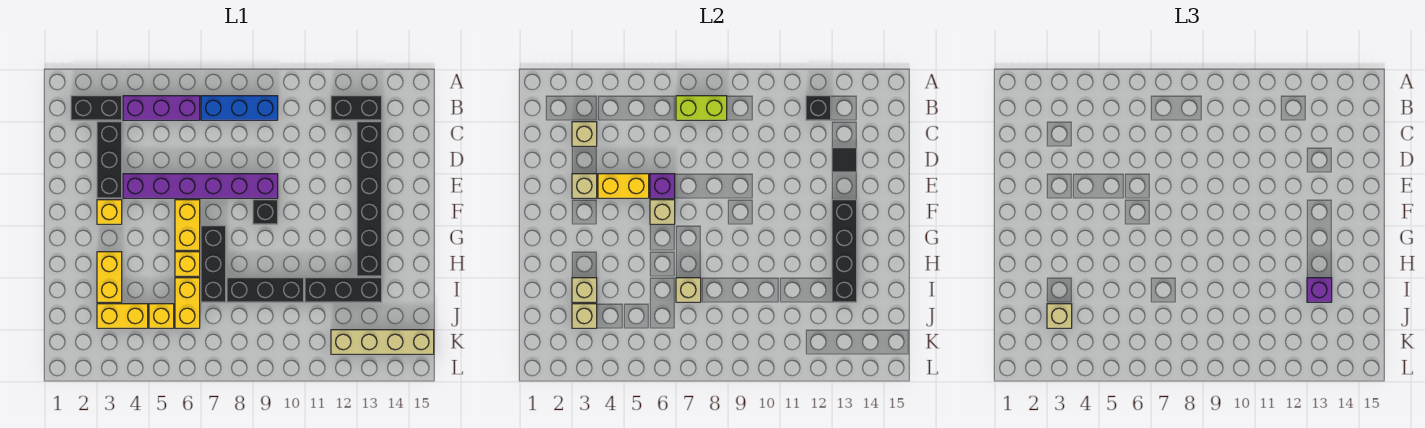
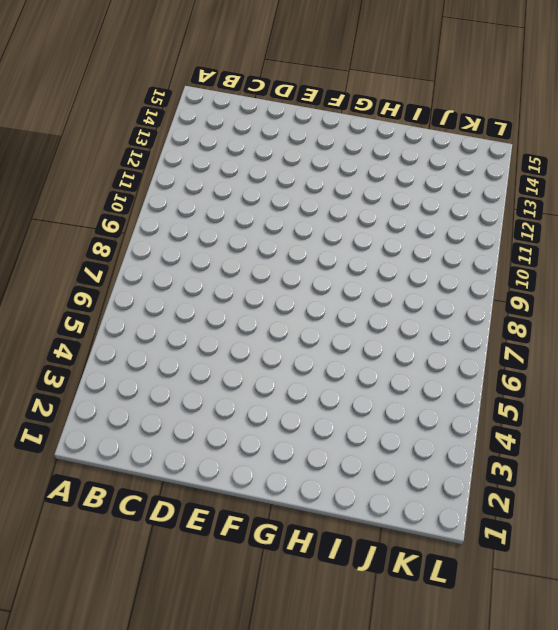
none -> black 1x2 brick [71,96,122,120]
none -> purple 1x3 brick [123,96,200,120]
none -> blue 1x3 brick [201,96,278,120]
none -> black 1x2 brick [331,96,382,120]

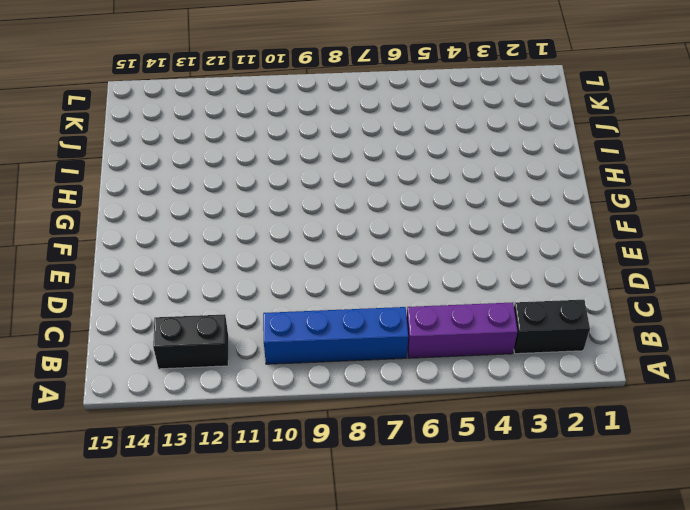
blue 1x4 brick [263,307,408,364] -> blue 1x3 brick [201,96,278,120]
none -> black 1x3 brick [97,122,122,198]
none -> black 1x6 brick [357,122,382,276]
none -> purple 1x6 brick [123,174,278,198]
none -> yellow 1x1 brick [97,200,122,224]

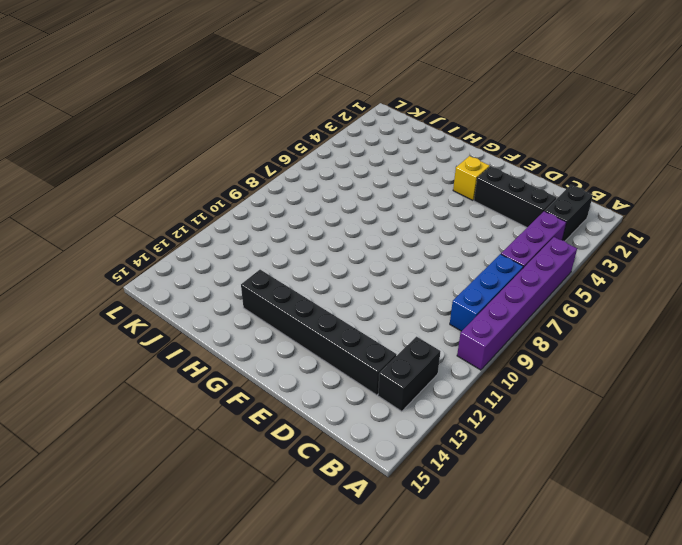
purple 1x6 brick [457,237,577,370] -> purple 1x6 brick moved to [123,174,278,198]
none -> yellow 1x2 brick [175,200,200,250]
none -> black 1x1 brick [253,200,278,224]
none -> black 1x3 brick [201,226,226,302]
none -> yellow 1x2 brick [97,252,122,302]

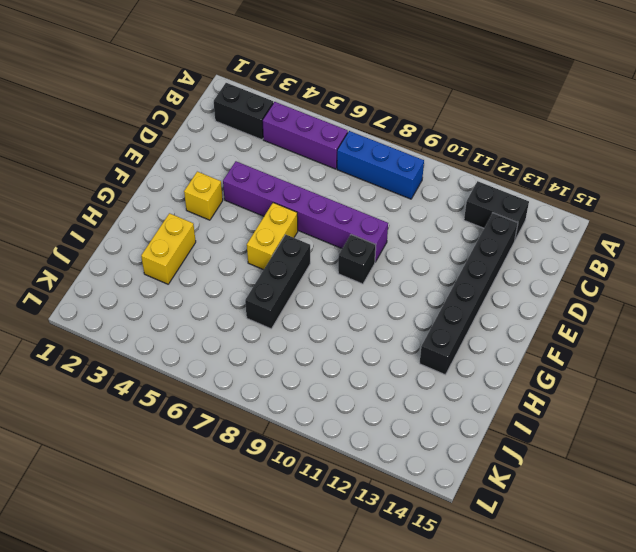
none -> black 1x3 brick [97,122,122,198]
none -> yellow 1x1 brick [175,252,200,276]
none -> yellow 1x2 brick [175,278,200,328]
none -> black 1x3 brick [227,278,304,302]

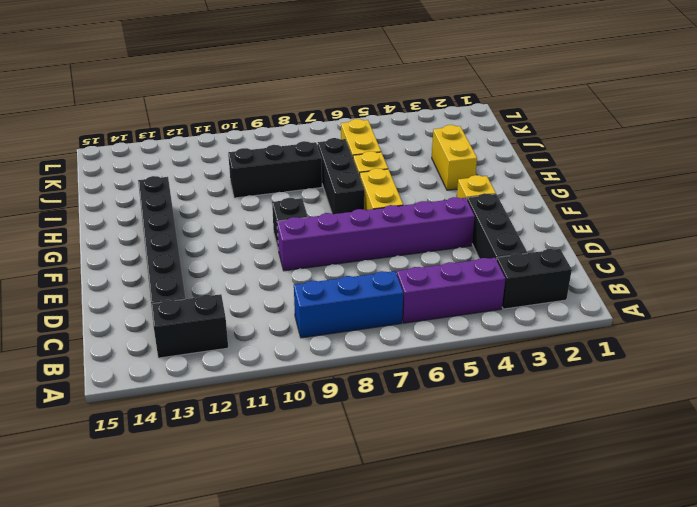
none -> black 1x3 brick [305,278,382,302]
none -> yellow 1x2 brick [97,304,148,328]
none -> yellow 1x1 brick [149,304,174,328]
none -> tan 1x4 brick [331,330,434,354]

